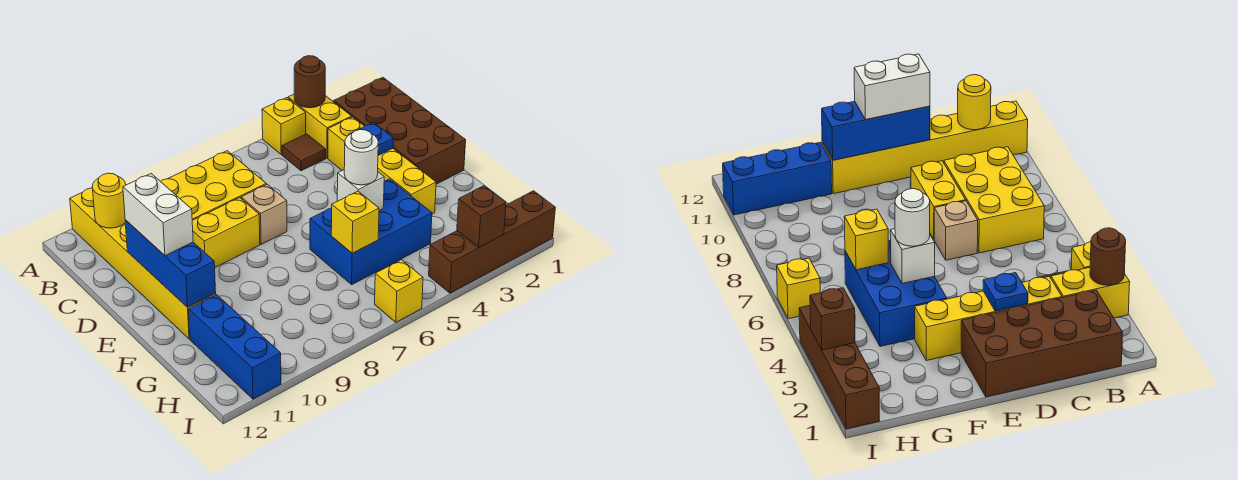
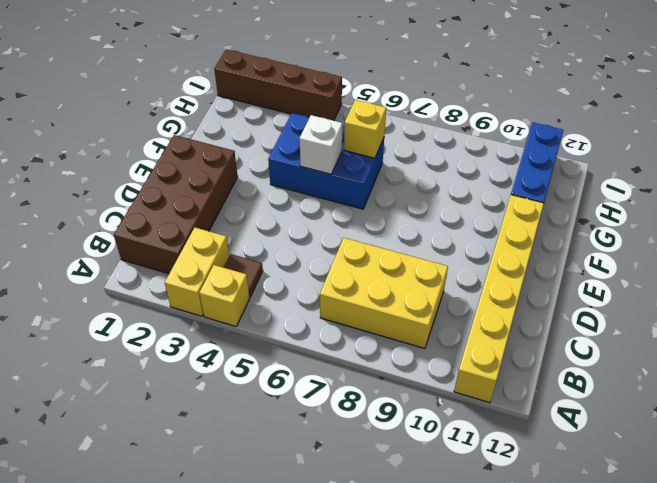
none -> yellow 1x4 brick [328,117,436,214]
none -> tan 1x1 brick [241,184,287,244]
none -> yellow 1x2 brick [192,198,260,267]

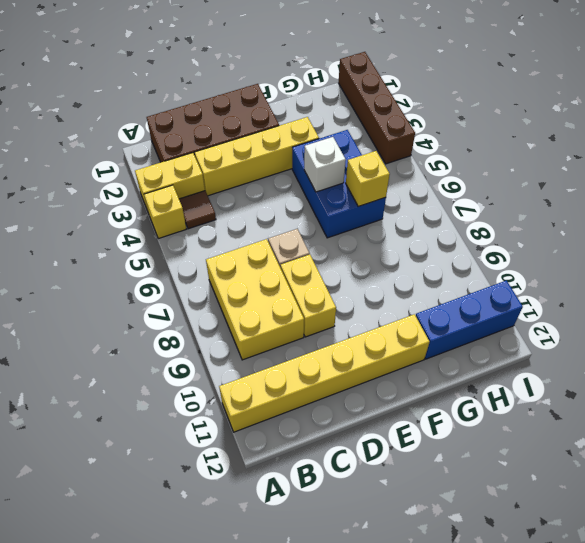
none -> yellow 1x1 brick [375,260,423,322]
none -> brown 1x1 round brick [294,56,325,108]
none -> yellow 1x1 round brick [92,173,126,228]

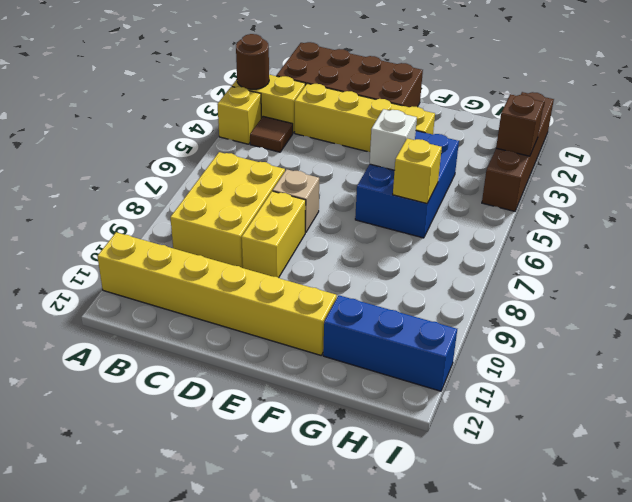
none -> yellow 1x1 brick [375,260,423,322]
none -> yellow 1x1 round brick [92,173,126,228]
none -> blue 1x1 plate [349,123,394,155]

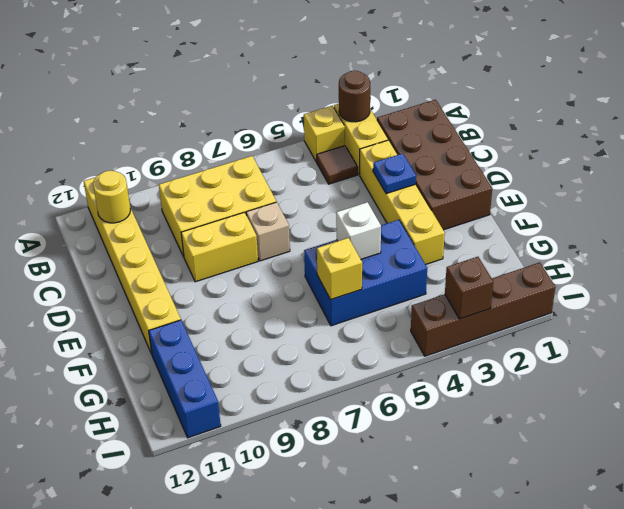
none -> yellow 1x1 brick [375,260,423,322]
none -> blue 1x3 brick [125,220,216,307]
none -> white 1x2 brick [123,174,193,256]

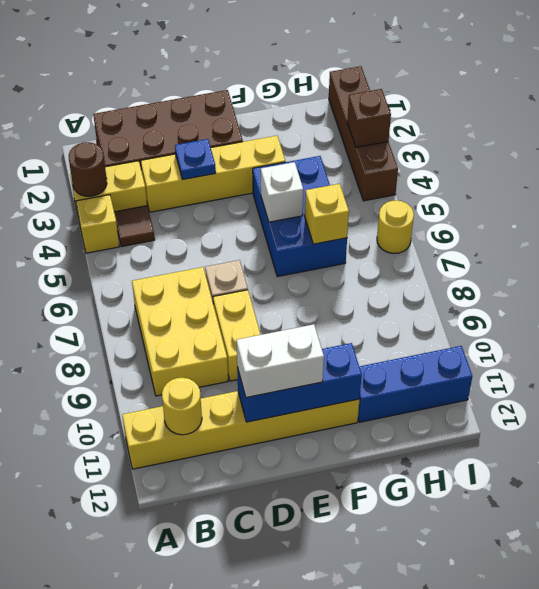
yellow 1x1 round brick [377,200,414,253] -> yellow 1x1 brick [375,260,423,322]
none -> white 1x1 round brick [344,130,378,185]

